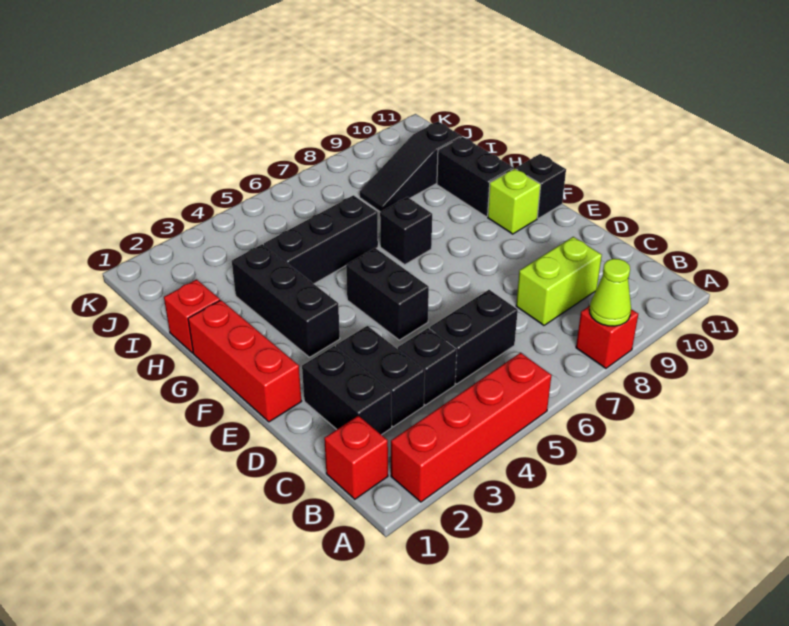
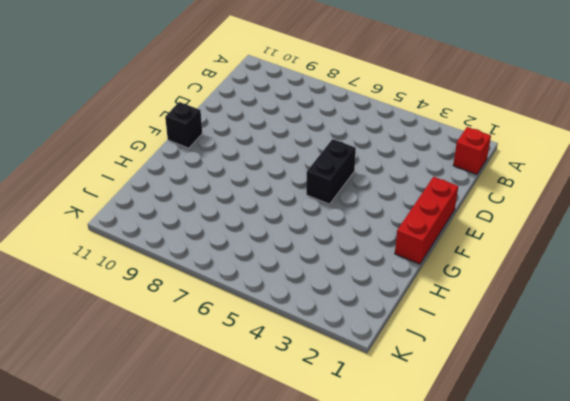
none -> red 1x4 brick [391,353,551,502]
none -> red 1x1 brick [576,306,638,368]
none -> black 1x2 brick [302,346,392,435]

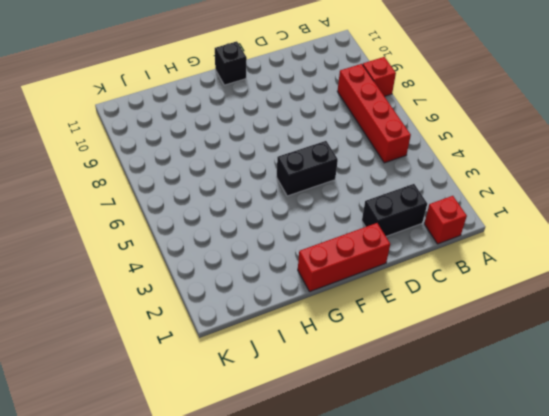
red 1x4 brick [337,64,411,163] -> red 1x4 brick moved to [391,353,551,502]
none -> black 1x2 brick [336,326,425,427]
none -> black 1x1 brick [398,328,457,405]
none -> black 1x2 brick [429,290,518,384]

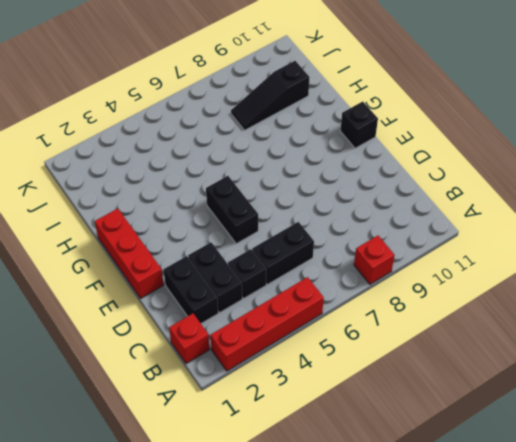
none -> lime 1x2 brick [516,237,602,325]
none -> black 1x3 brick [232,244,340,357]
none -> lime 1x1 brick [488,168,541,234]

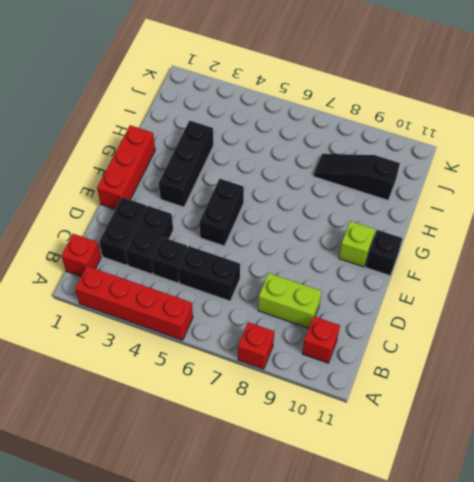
red 1x1 brick [302,316,340,363] -> red 1x1 brick moved to [164,280,220,353]
none -> black 1x1 brick [380,197,432,265]
none -> black 1x2 brick [437,137,513,217]
none -> black 1x3 brick [264,195,378,284]

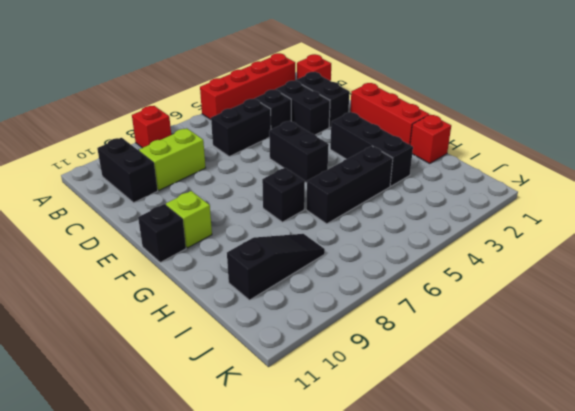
black 1x2 brick [97,138,158,203] -> black 1x2 brick moved to [437,137,513,217]
none -> lime 1x1 cone [590,259,631,326]

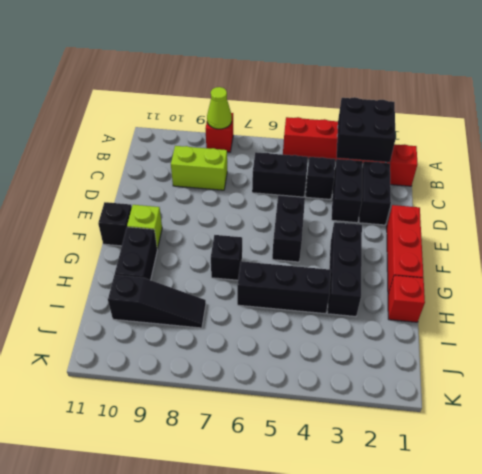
black 2x2 brick [337,97,396,162] -> none

